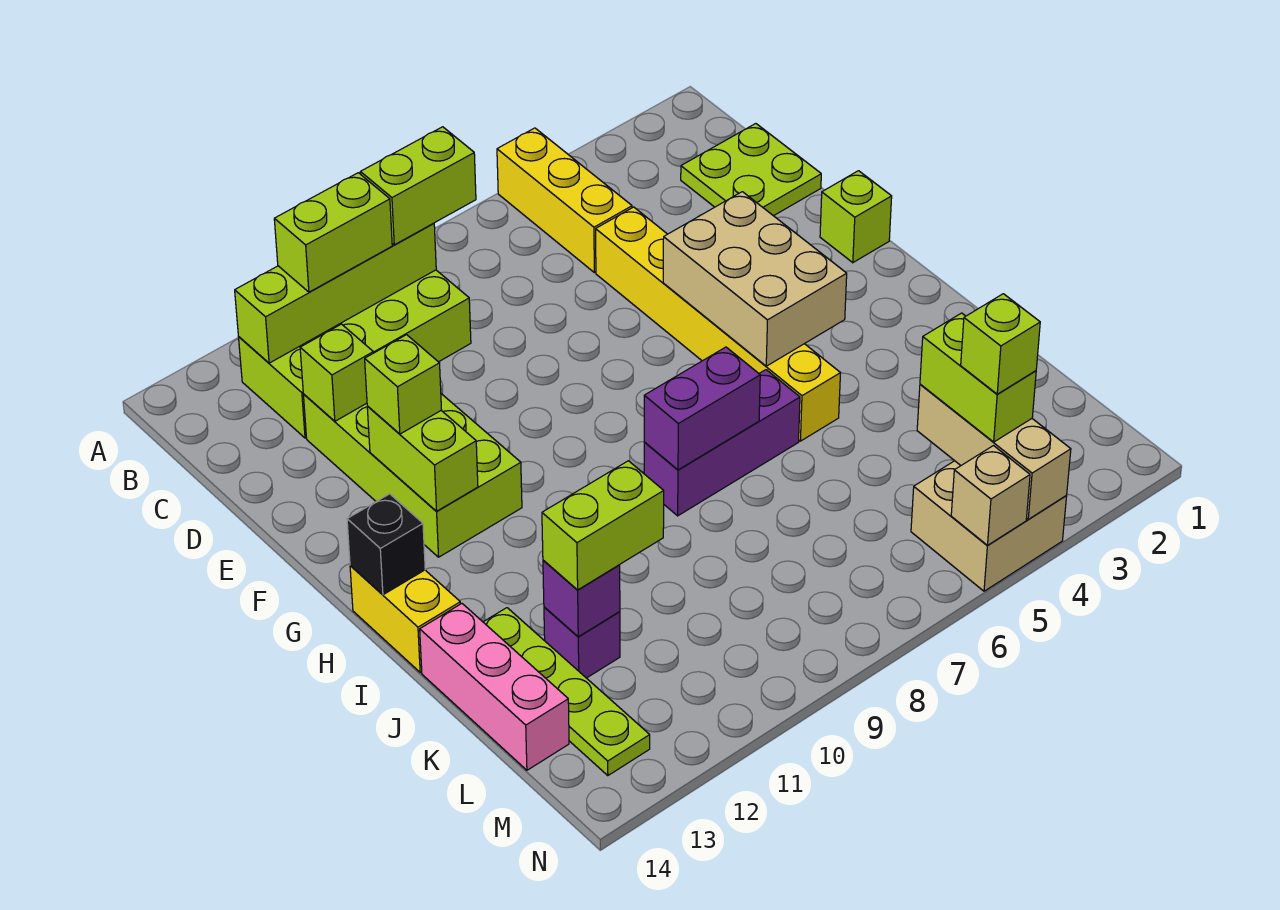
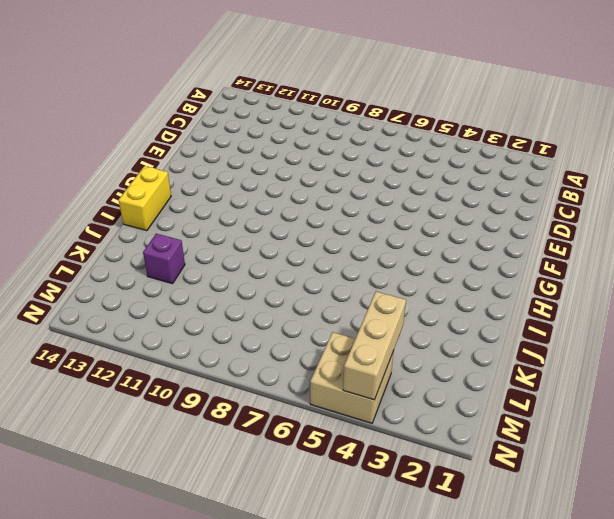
none -> yellow 1x3 brick [497,128,632,273]
none -> lime 2x4 brick [239,270,471,438]
none -> lime 2x2 plate [681,124,821,216]

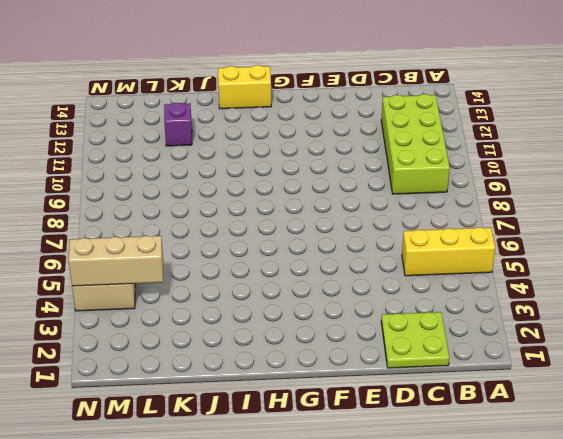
none -> yellow 1x6 brick [596,207,840,441]
none -> lime 2x4 brick [303,394,522,557]
none -> lime 1x1 brick [820,171,892,263]

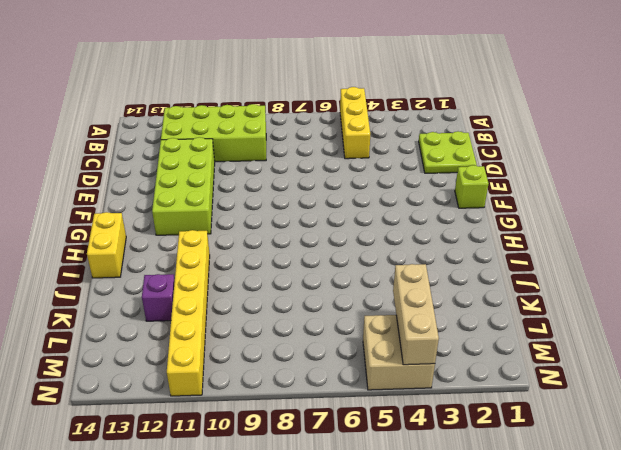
yellow 1x6 brick [167,230,210,396] -> yellow 1x6 brick moved to [596,207,840,441]
none -> purple 1x3 brick [644,370,800,516]
none -> lime 1x4 plate [484,608,650,776]
none -> pink 1x3 brick [420,604,569,770]

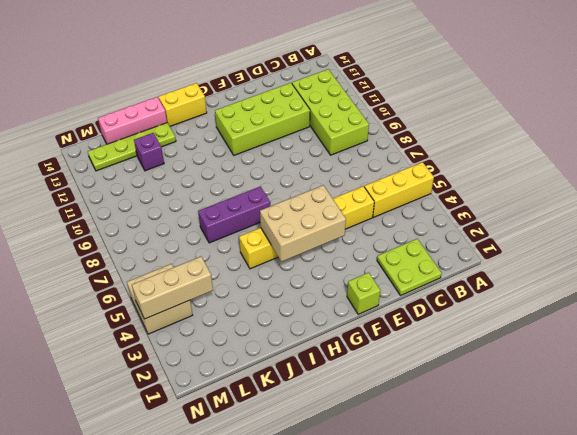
purple 1x3 brick [198,186,270,243] -> purple 1x3 brick turned to [644,370,800,516]
none -> lime 1x4 brick [235,223,436,363]
none -> lime 1x1 brick [300,324,373,421]
none -> lime 1x2 brick [367,406,478,511]

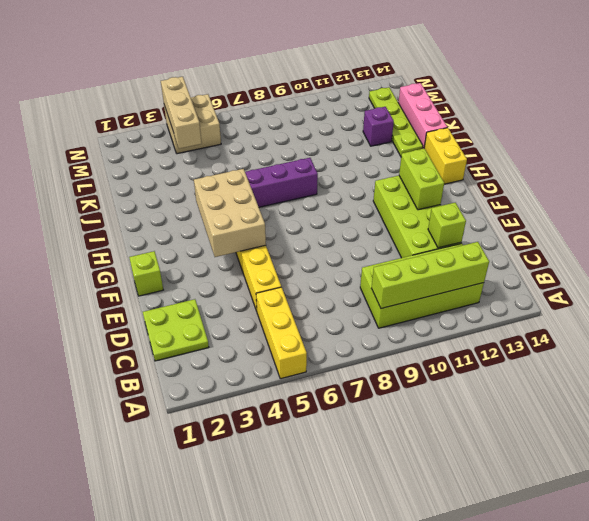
none -> black 1x1 brick [347,494,425,595]
none -> purple 1x2 brick [644,347,760,470]
none -> purple 1x1 brick [543,560,620,637]

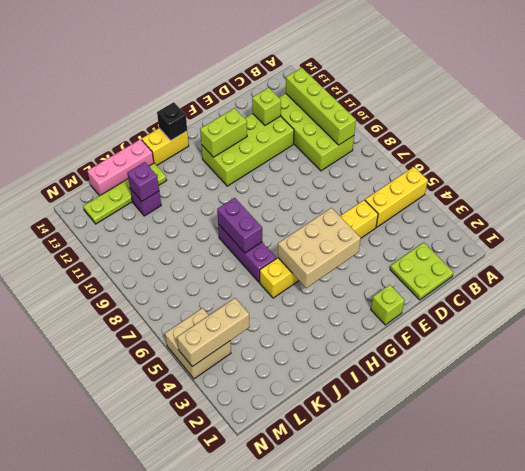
none -> tan 1x1 brick [951,446,1030,545]
none -> lime 1x2 brick [360,127,476,245]
none -> lime 1x2 brick [274,173,392,292]

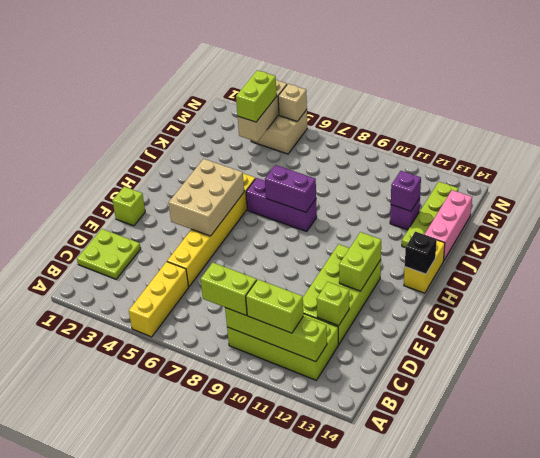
none -> lime 1x1 brick [365,335,441,434]
none -> lime 1x2 brick [542,461,664,590]
none -> lime 1x1 brick [961,294,1040,394]

